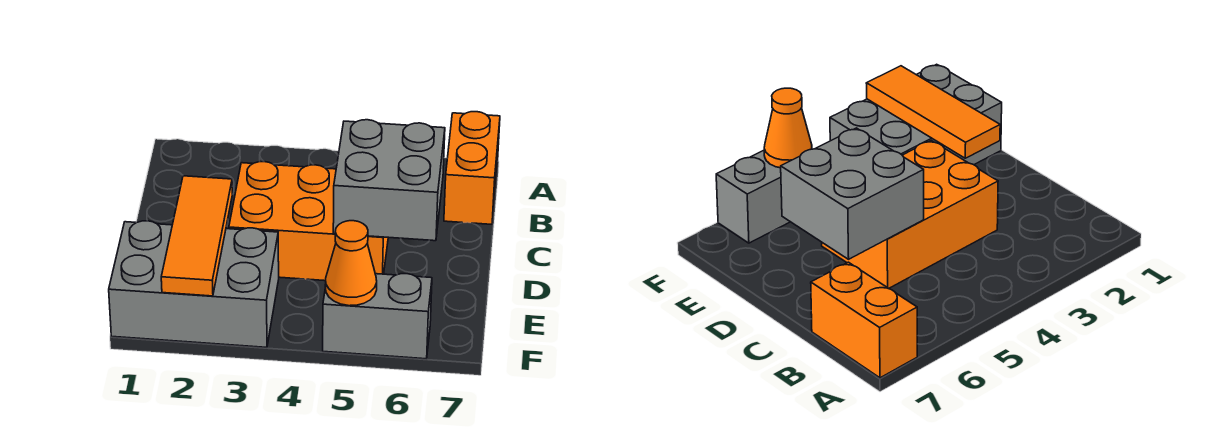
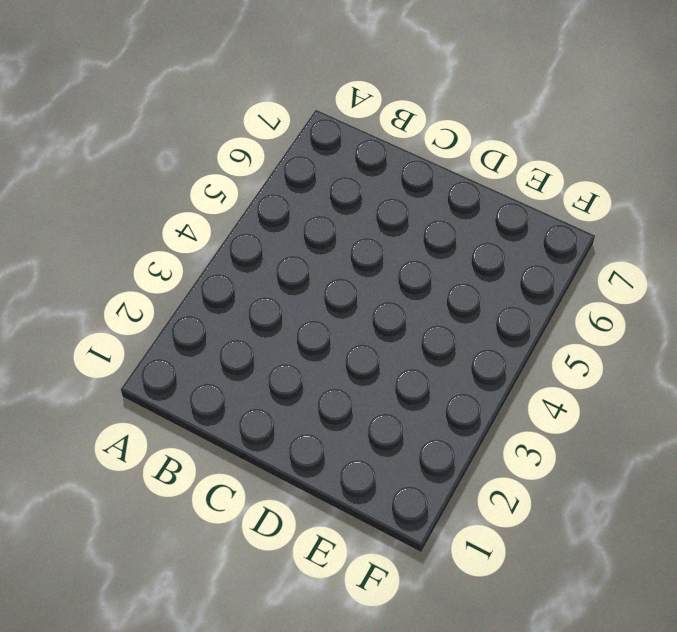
none -> orange 1x2 brick [444,112,500,224]
none -> orange 2x3 brick [229,162,388,281]

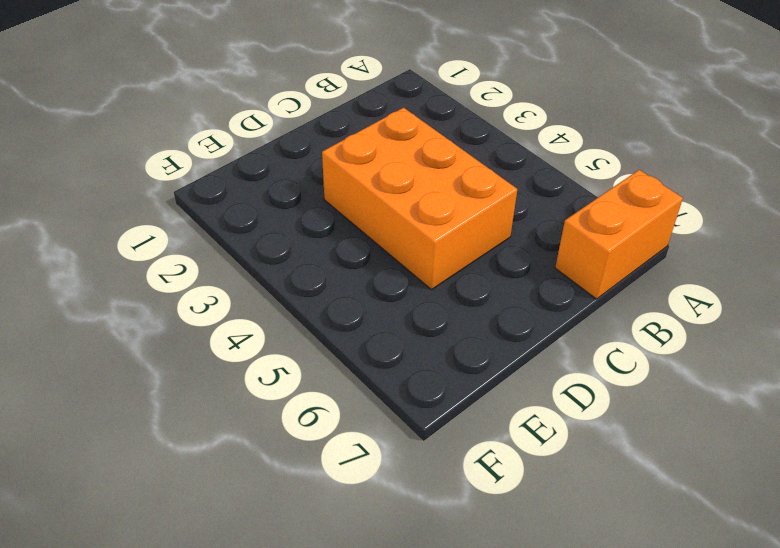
none -> grey 2x3 brick [109,221,279,347]
none -> grey 1x2 brick [323,274,432,359]

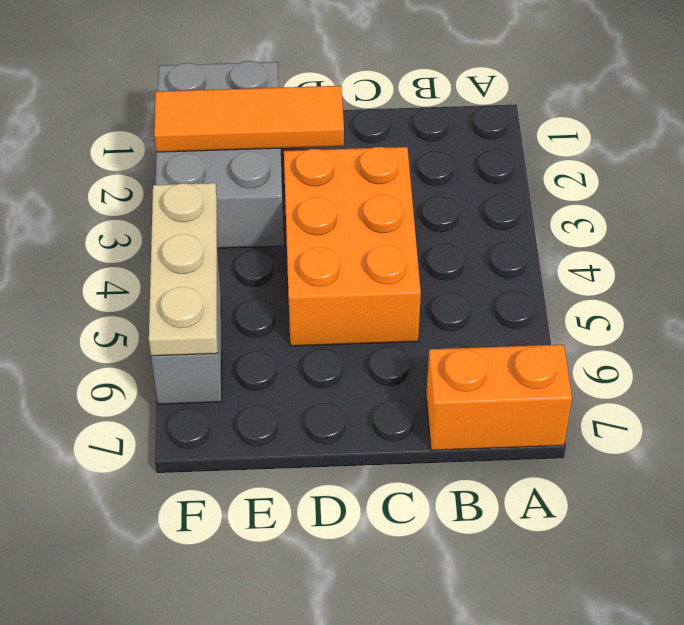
tan 1x3 plate [149,183,217,356] -> orange 1x1 cone [325,221,377,306]
none -> grey 2x2 brick [333,120,445,241]

